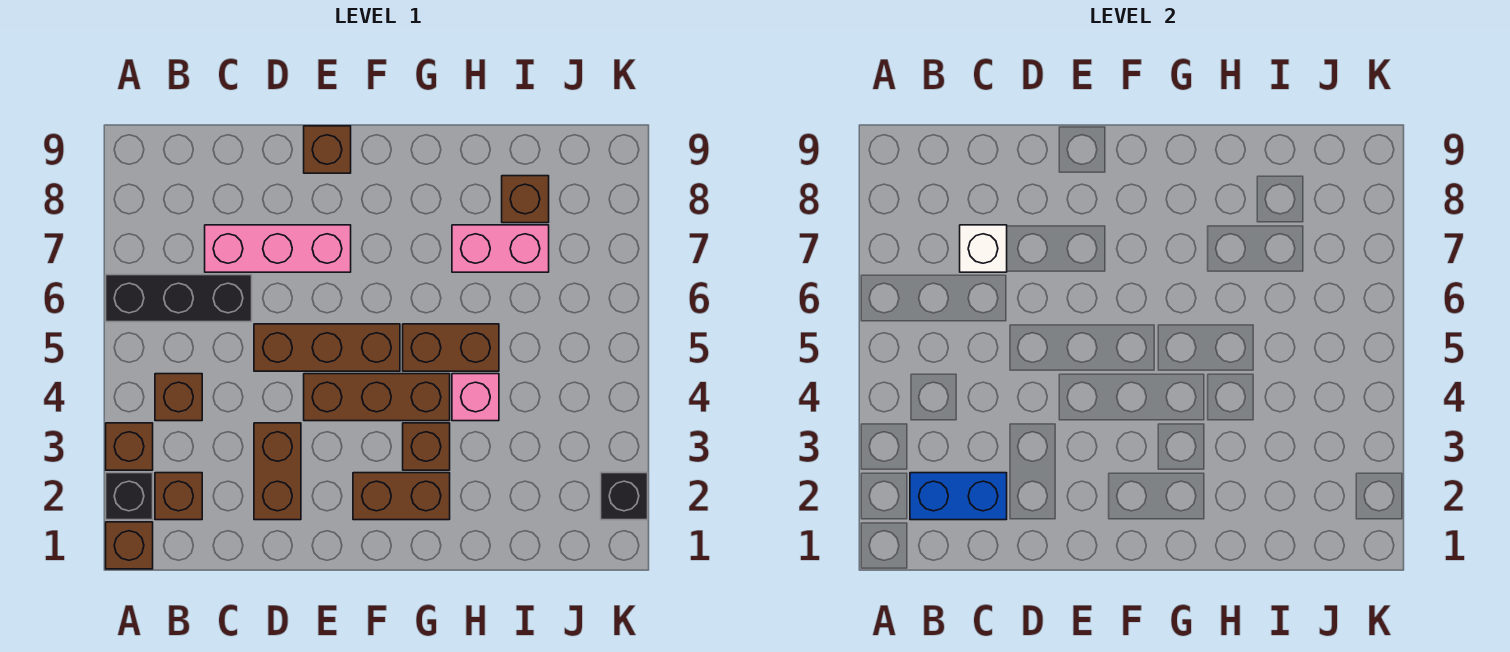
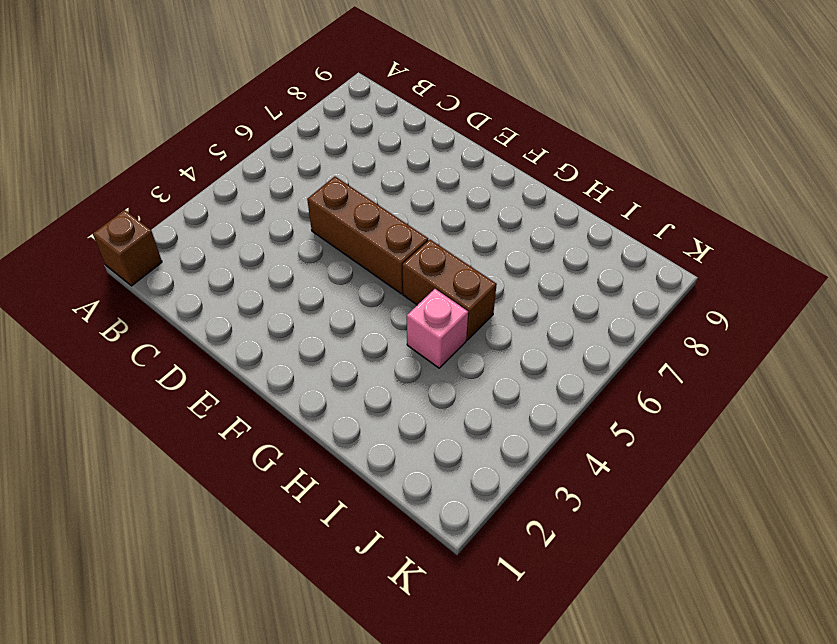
none -> black 1x1 brick [106,473,153,520]
none -> brown 1x1 brick [106,423,153,470]
none -> black 1x3 brick [106,275,252,322]

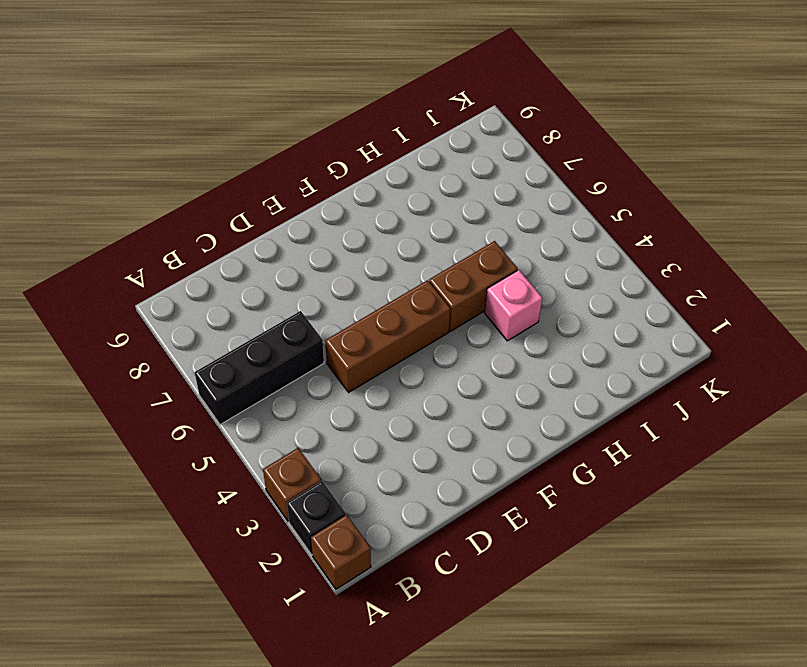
none -> brown 1x1 brick [155,473,202,520]
none -> brown 1x1 brick [155,374,202,421]
none -> pink 1x3 brick [205,225,351,272]

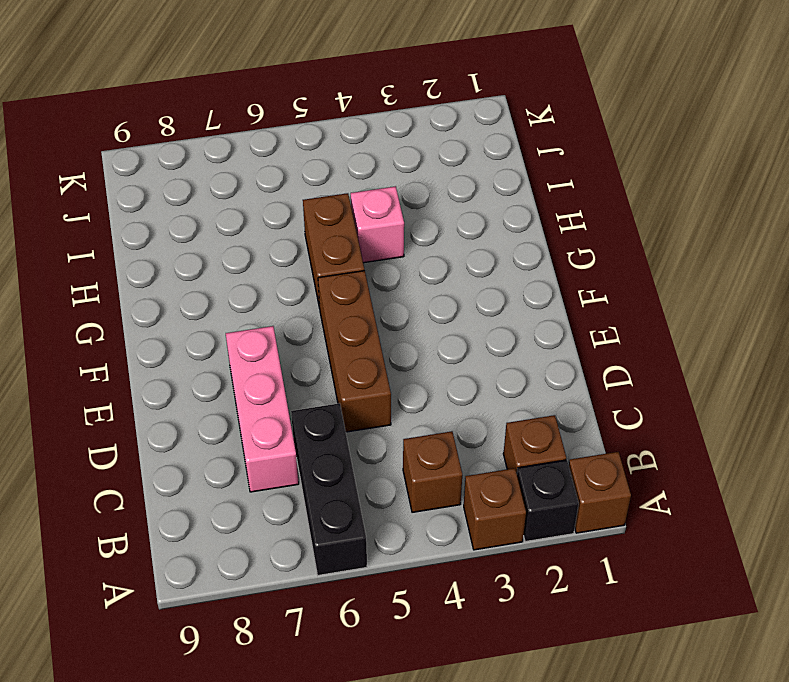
none -> brown 1x2 brick [254,423,301,520]
none -> brown 1x3 brick [304,374,450,421]
none -> brown 1x1 brick [304,126,351,173]

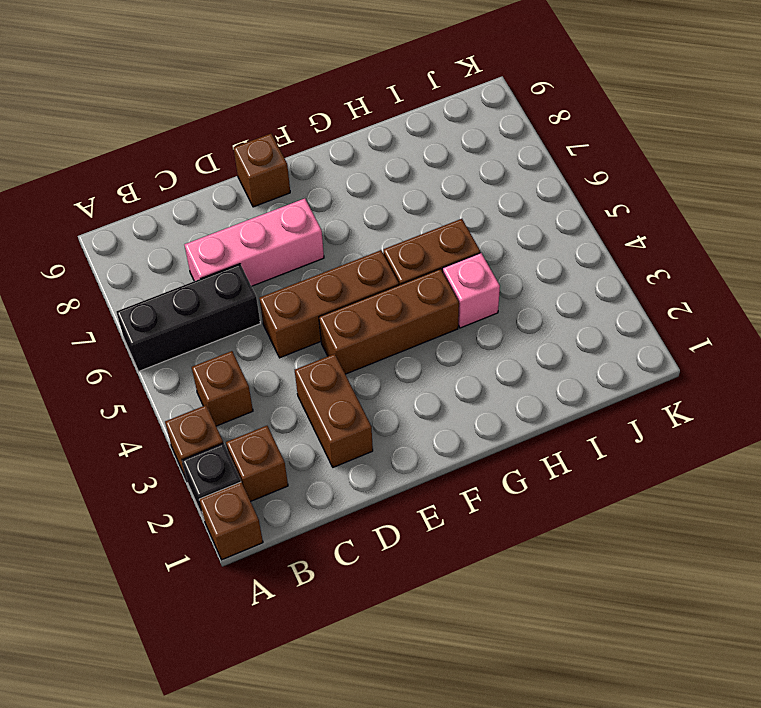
none -> brown 1x2 brick [353,473,450,520]
none -> brown 1x1 brick [403,423,450,470]
none -> pink 1x2 brick [452,225,549,272]

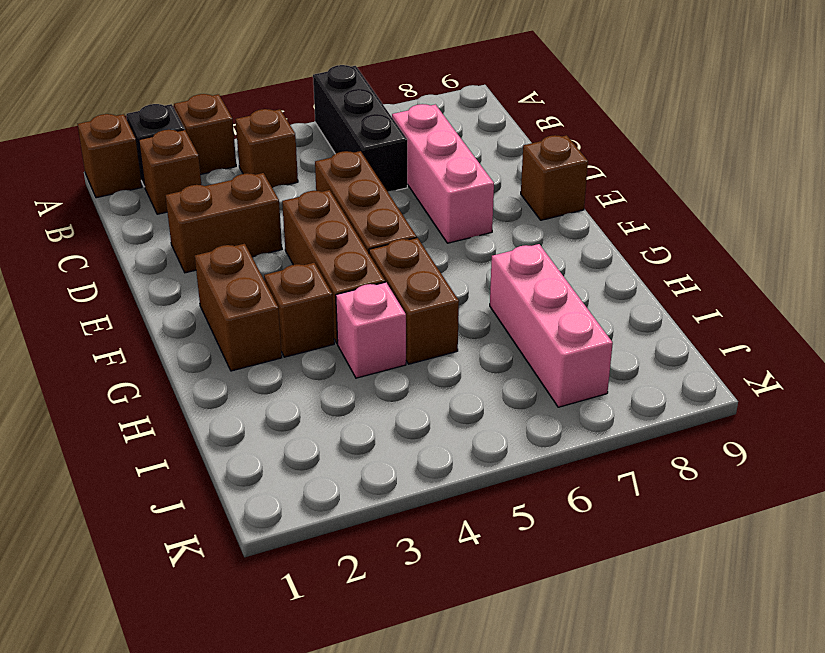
pink 1x3 brick [490,244,613,407] -> pink 1x2 brick [452,225,549,272]
none -> brown 1x1 brick [502,176,549,223]
none -> black 1x1 brick [601,473,648,520]
none -> blue 1x2 brick [910,473,1007,520]

